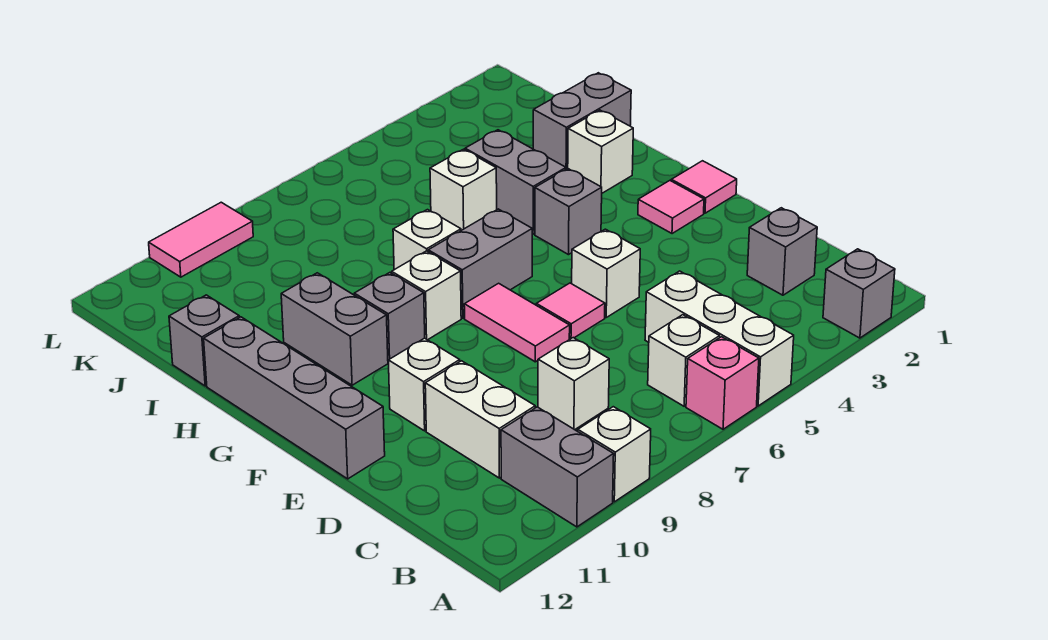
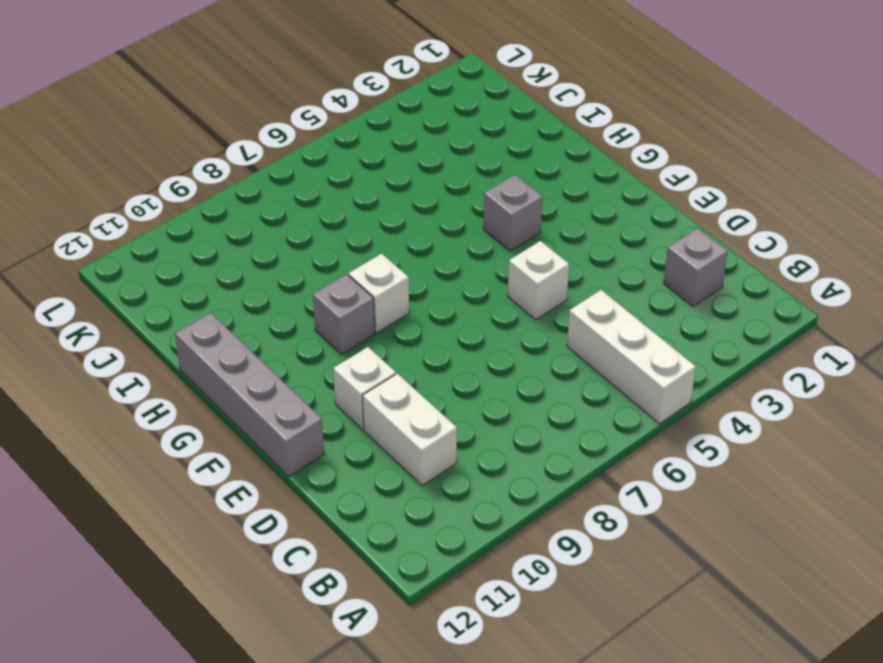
none -> grey 1x1 brick [823,249,895,338]
none -> pink 1x1 brick [686,337,759,429]
none -> white 1x1 brick [578,407,651,502]

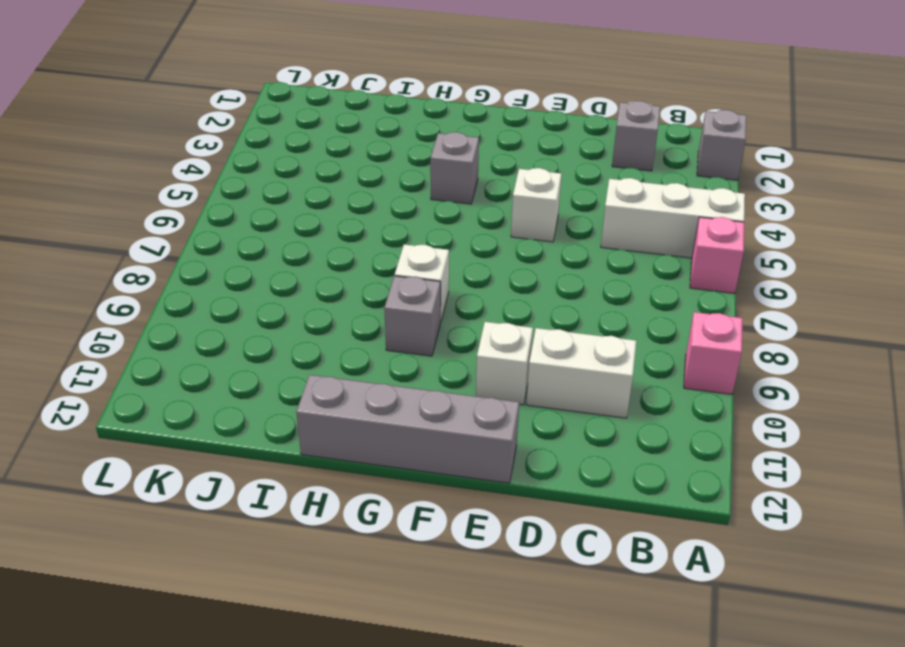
pink 1x1 brick [684,312,743,394] -> white 1x1 brick [578,407,651,502]
none -> grey 1x2 brick [501,407,614,527]
none -> white 1x1 brick [648,315,720,406]
none -> white 1x1 brick [538,338,609,430]

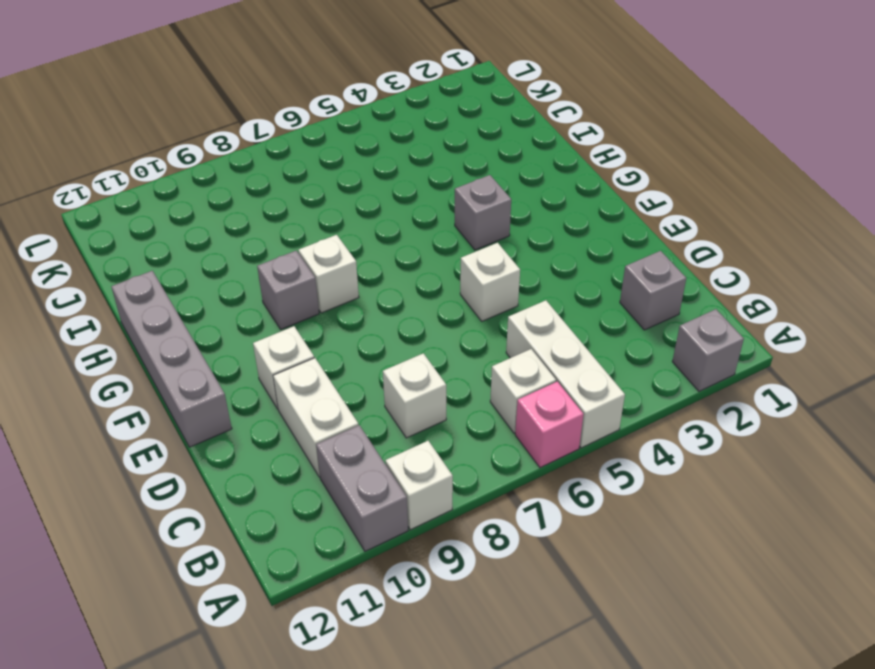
none -> pink 1x1 tile [536,283,605,339]
none -> pink 1x2 tile [464,283,570,362]
none -> pink 1x1 tile [671,161,737,213]

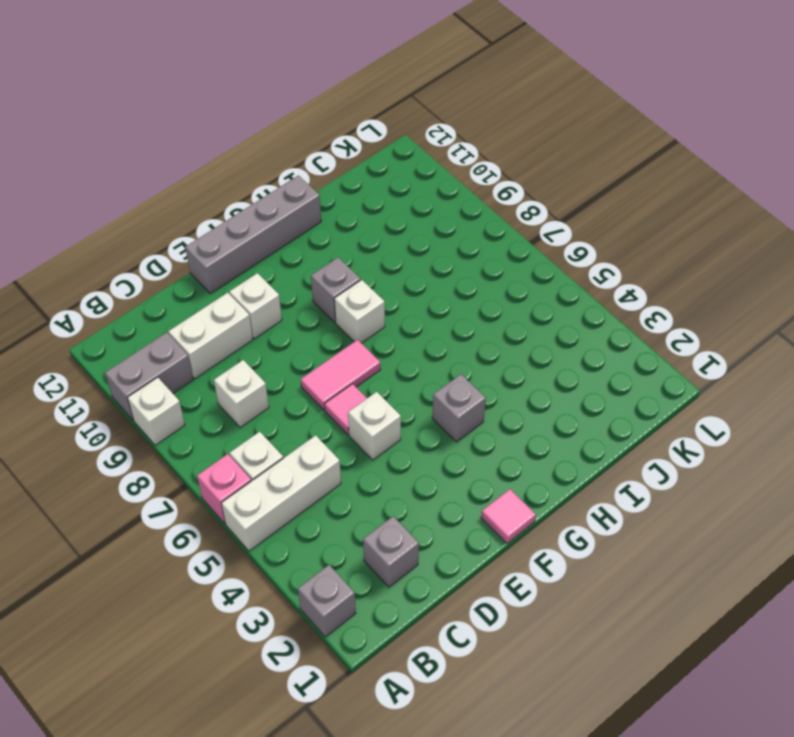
none -> pink 1x1 tile [638,181,704,234]
none -> grey 1x2 brick [428,209,532,318]
none -> grey 1x2 brick [281,273,388,385]

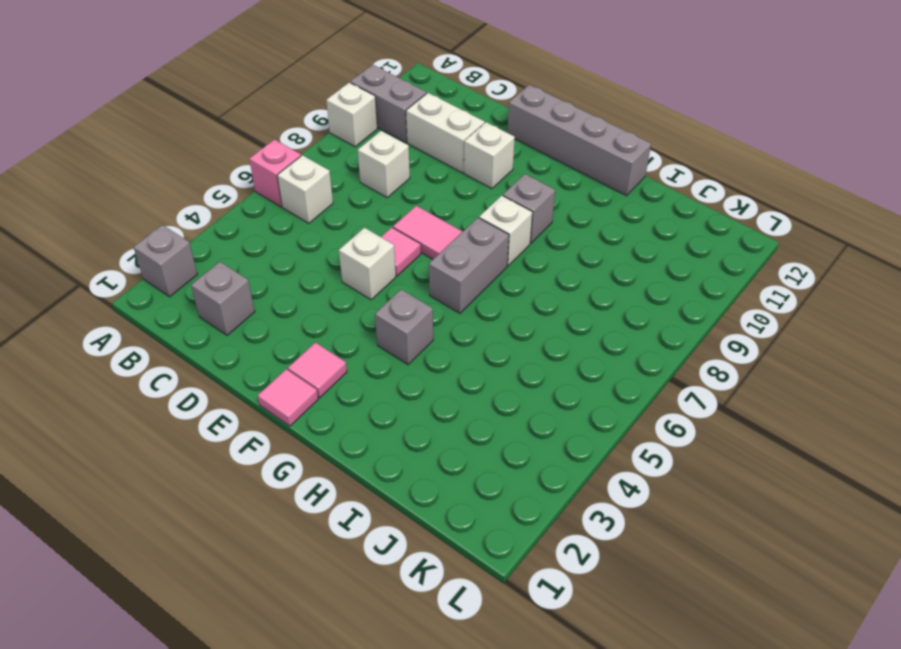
none -> white 1x3 brick [645,271,794,406]
none -> grey 1x2 brick [281,273,388,385]
none -> white 1x1 brick [568,110,633,193]

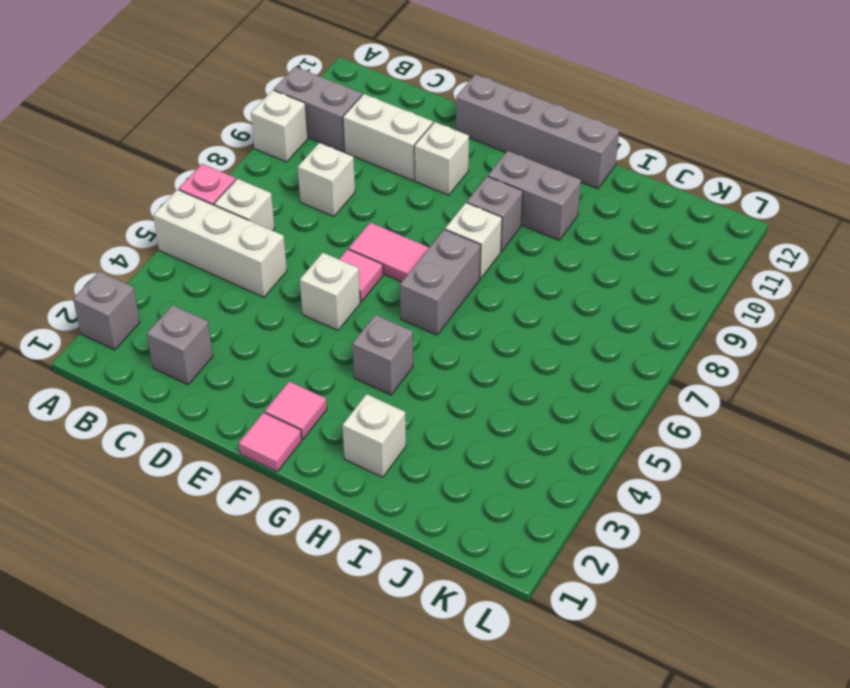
none -> grey 1x2 brick [465,130,566,234]
none -> white 1x1 brick [393,210,461,270]
none -> grey 1x2 brick [533,73,631,169]

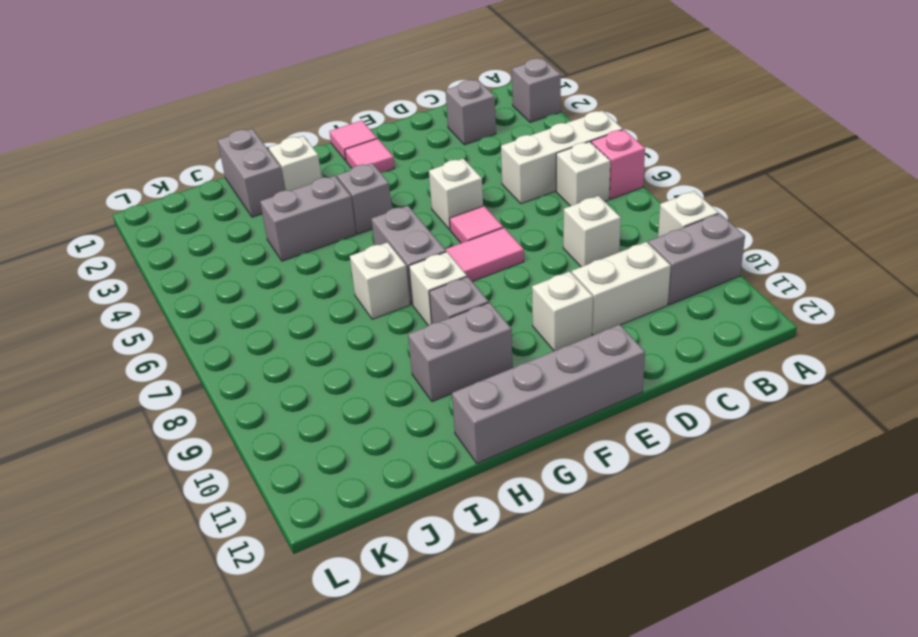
none -> white 1x1 brick [430,149,497,230]
none -> grey 1x1 brick [169,295,239,386]
none -> pink 1x2 tile [149,202,253,277]

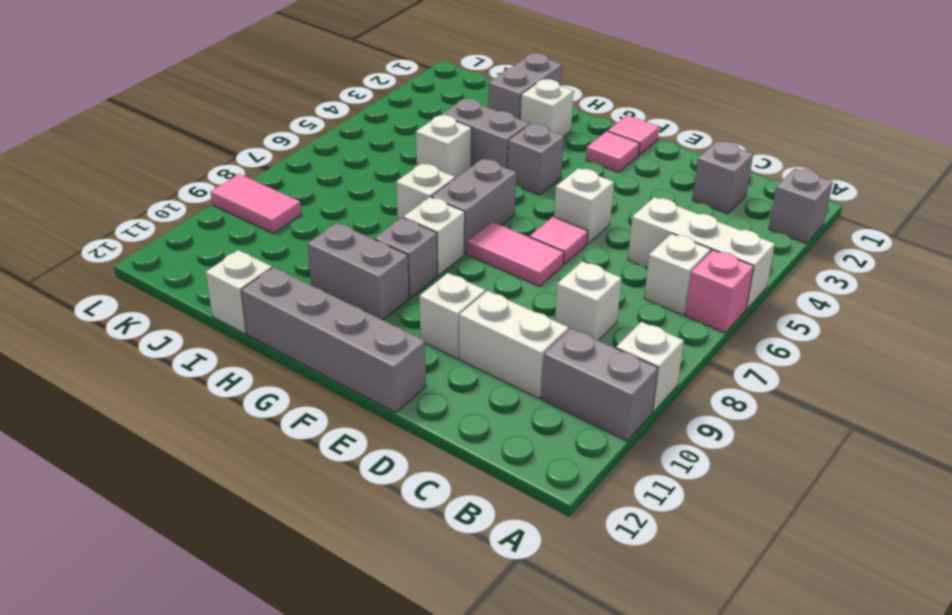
white 1x1 brick [206,250,272,334] -> grey 1x1 brick [169,295,239,386]
pink 1x2 tile [211,174,301,233] -> pink 1x2 tile turned to [149,202,253,277]

